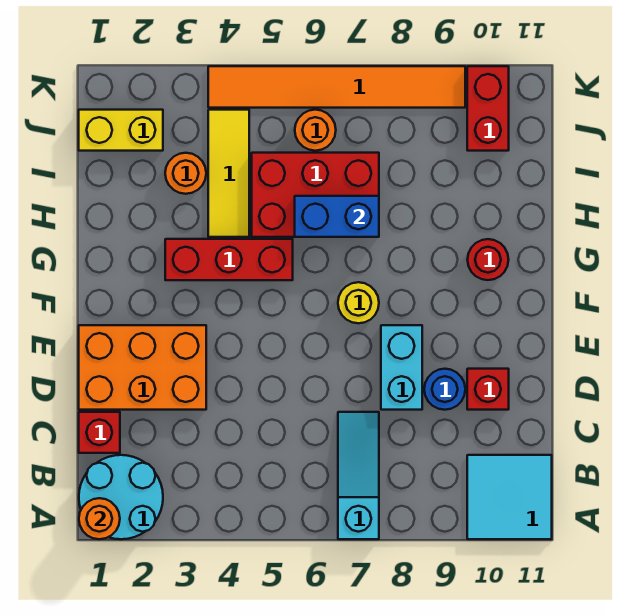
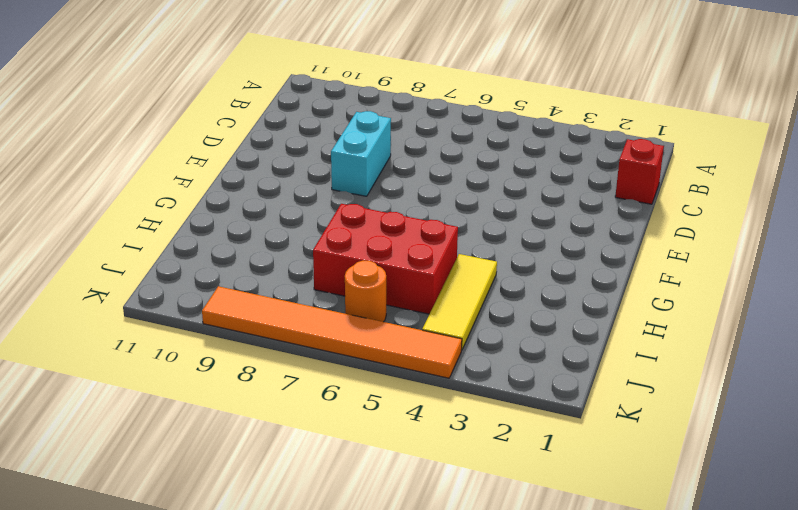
none -> cyan 2x2 round brick [79,455,163,539]
none -> cyan 1x3 slope [338,412,379,539]
none -> cyan 2x2 tile [467,455,552,539]

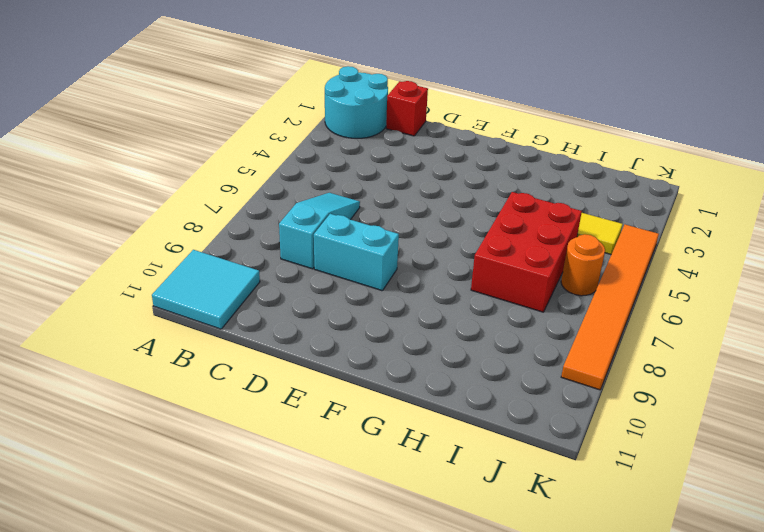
cyan 1x3 slope [279,193,360,269] -> cyan 1x3 slope turned to [338,412,379,539]
none -> orange 2x3 brick [79,325,206,410]
none -> blue 1x1 round brick [424,369,465,410]
none -> red 1x1 brick [467,369,509,410]

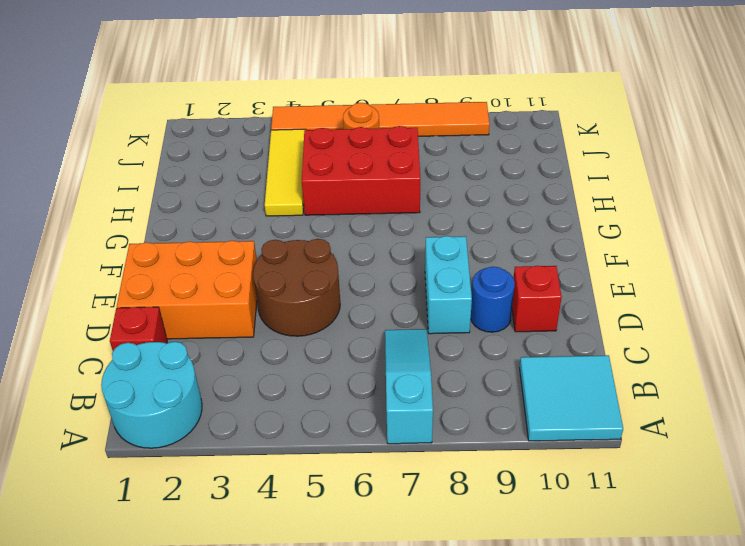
brown 2x2 round brick [253,239,340,336] -> none
none -> yellow 1x1 round brick [338,282,379,323]
none -> red 1x3 brick [165,239,293,280]
none -> red 1x1 round brick [467,239,509,280]

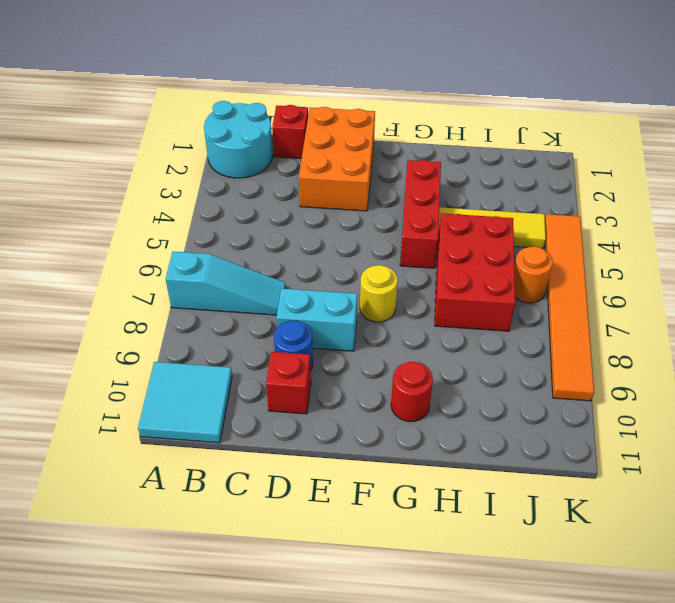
none -> orange 1x1 round brick [165,153,206,194]
none -> yellow 1x2 brick [79,110,163,151]
none -> red 1x2 brick [467,66,509,151]

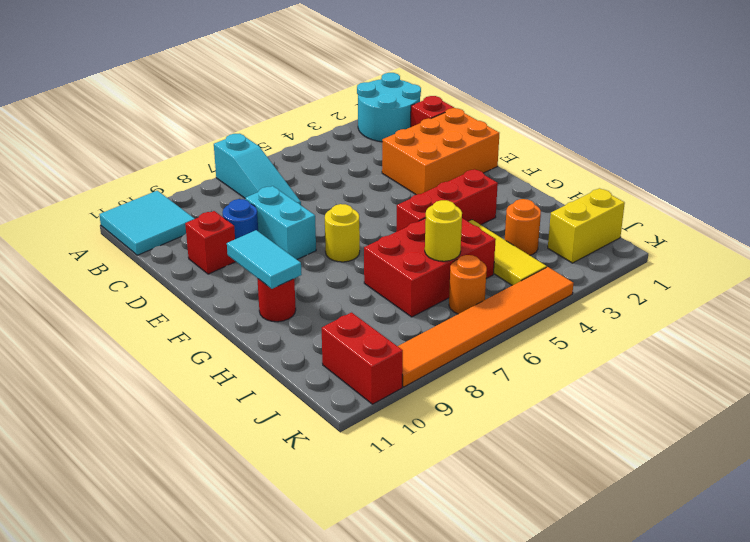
cyan 1x2 tile [227,230,302,289] -> none
yellow 1x1 round brick [425,200,462,261] -> none
none -> orange 1x1 round brick [79,498,120,539]
none -> blue 1x2 brick [295,196,379,237]

